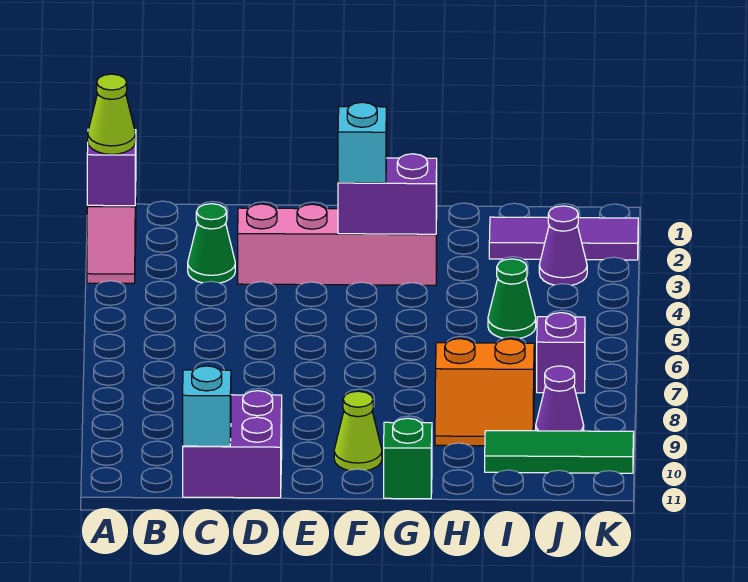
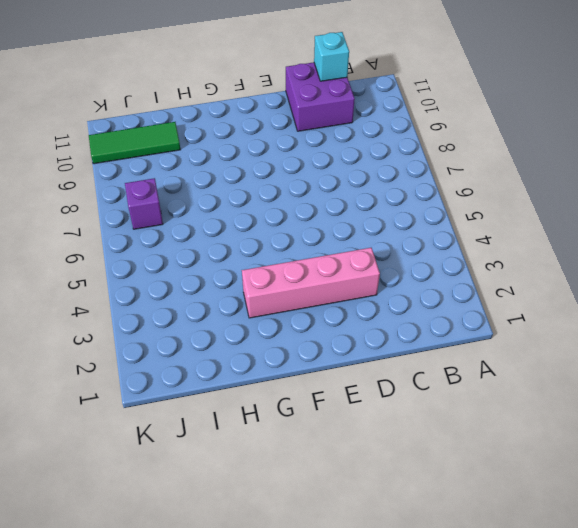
none -> pink 1x2 slope [87,196,136,283]
none -> green 1x1 cone [188,204,235,283]
none -> lime 1x1 cone [334,391,382,471]

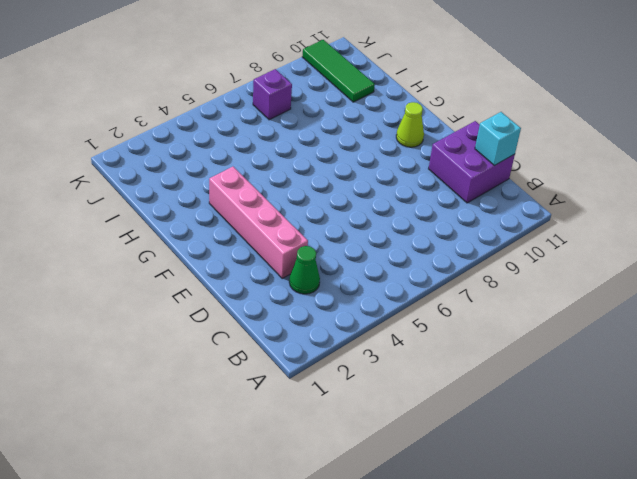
none -> pink 1x2 slope [87,196,136,283]
none -> green 1x1 brick [384,418,432,499]
none -> orange 2x2 slope [435,339,534,446]

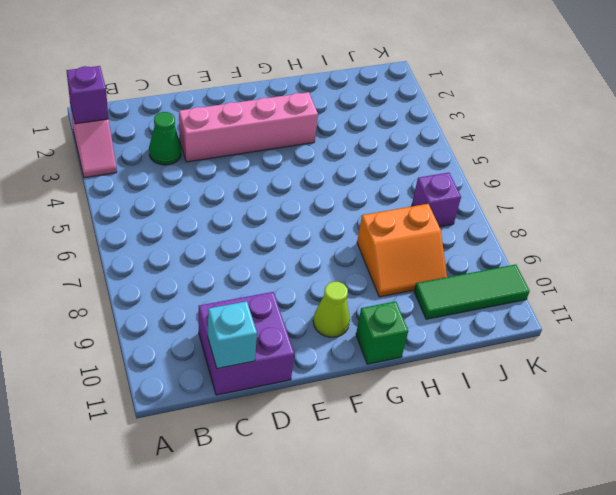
none -> purple 1x3 tile [489,217,638,260]
none -> green 1x1 cone [488,259,536,338]
none -> purple 1x1 cone [539,206,587,285]

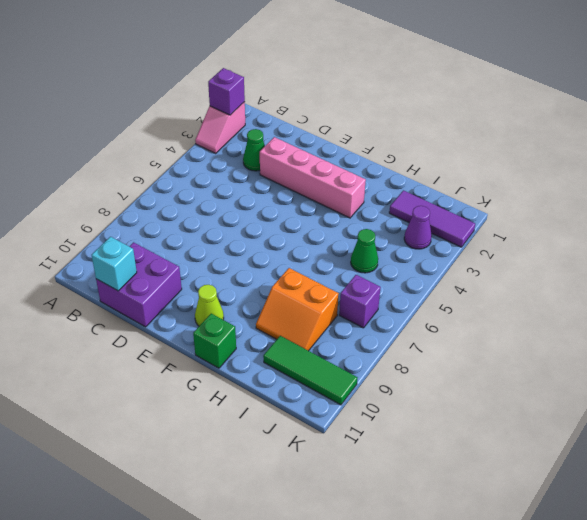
none -> purple 1x1 cone [536,366,584,431]
none -> purple 1x2 brick [338,154,437,234]
none -> lime 1x1 cone [88,74,136,154]

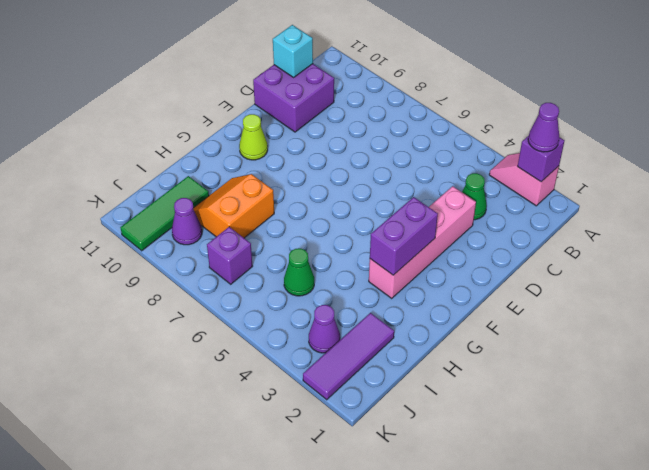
purple 1x1 cone [528,103,559,152] -> lime 1x1 cone [88,74,136,154]
none -> green 1x1 brick [384,418,432,499]
none -> cyan 1x1 brick [338,102,387,183]

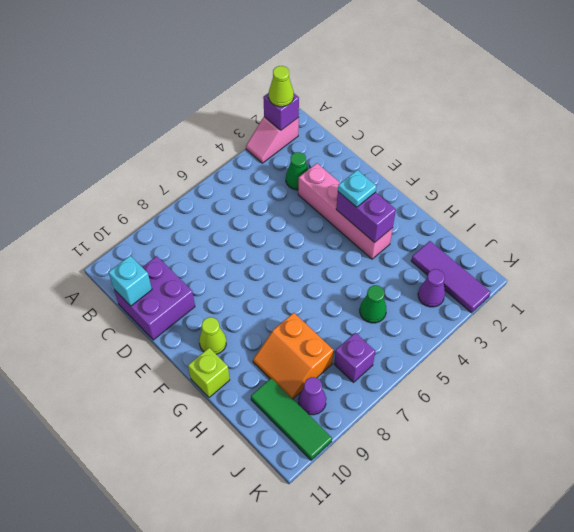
cyan 1x1 plate [338,170,376,207] -> cyan 1x1 brick [338,102,387,183]
lime 1x1 brick [188,348,230,397] -> green 1x1 brick [384,418,432,499]

